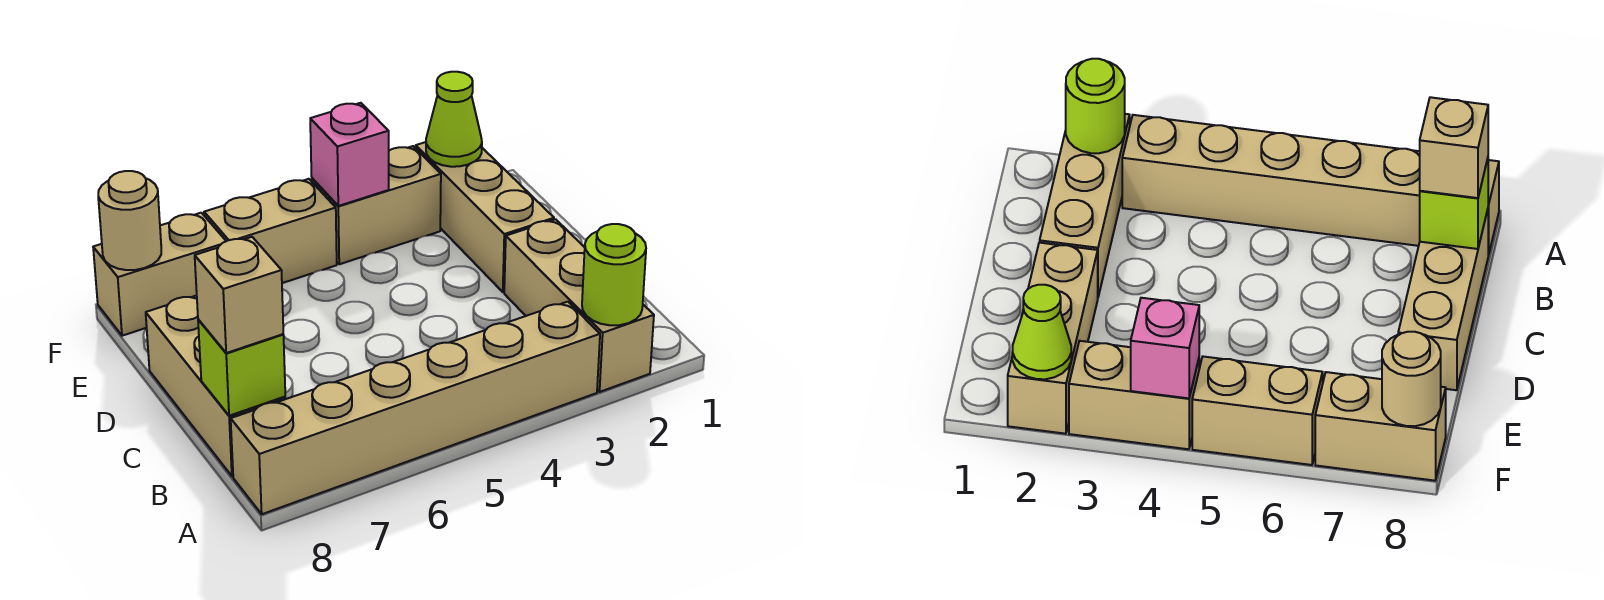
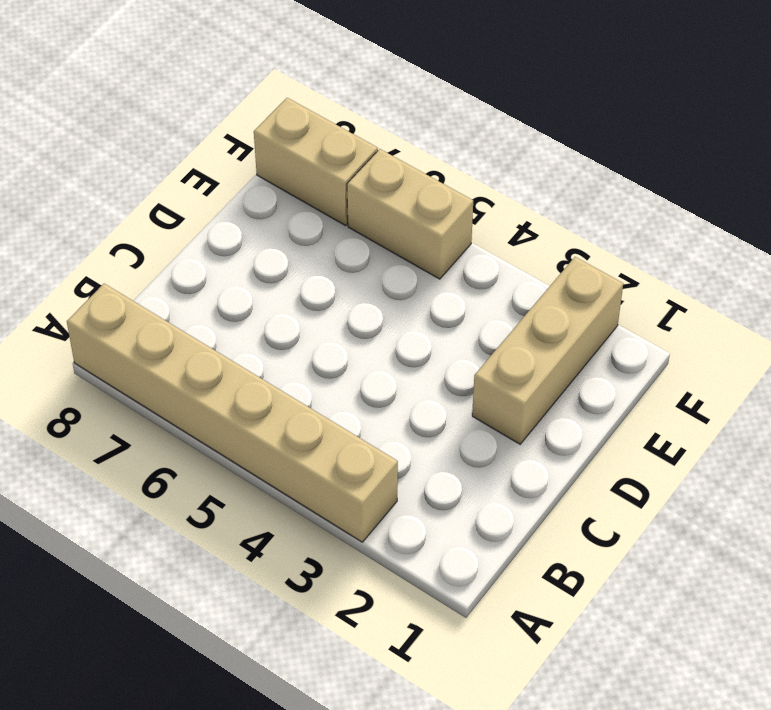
none -> tan 1x3 brick [504,219,654,392]
none -> tan 1x3 brick [146,296,286,476]
none -> tan 1x2 brick [312,146,441,264]

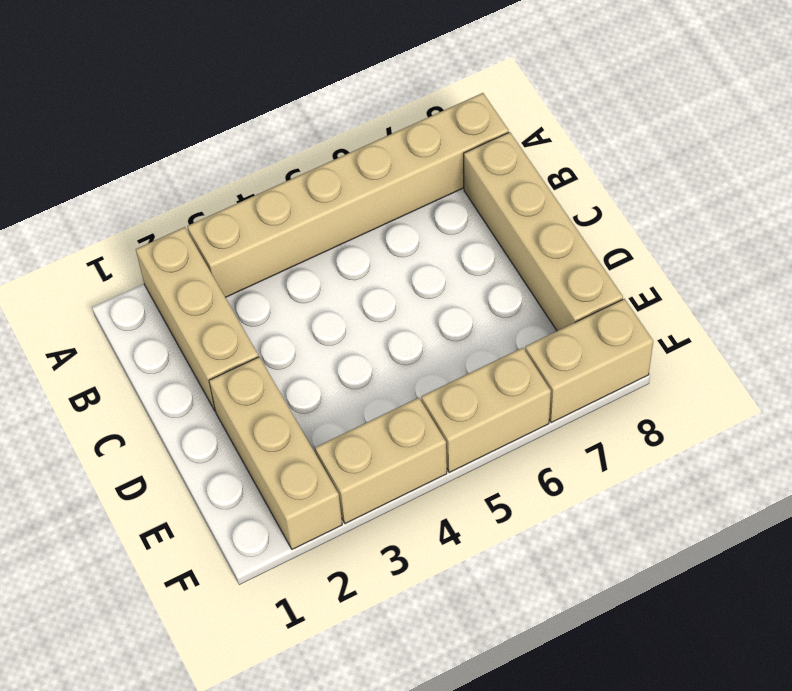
tan 1x4 brick [464,132,623,331] -> tan 1x3 brick [146,296,286,476]
none -> lime 1x1 round brick [582,224,646,325]
none -> lime 1x1 brick [198,320,285,416]
none -> lime 1x1 cone [426,72,482,167]

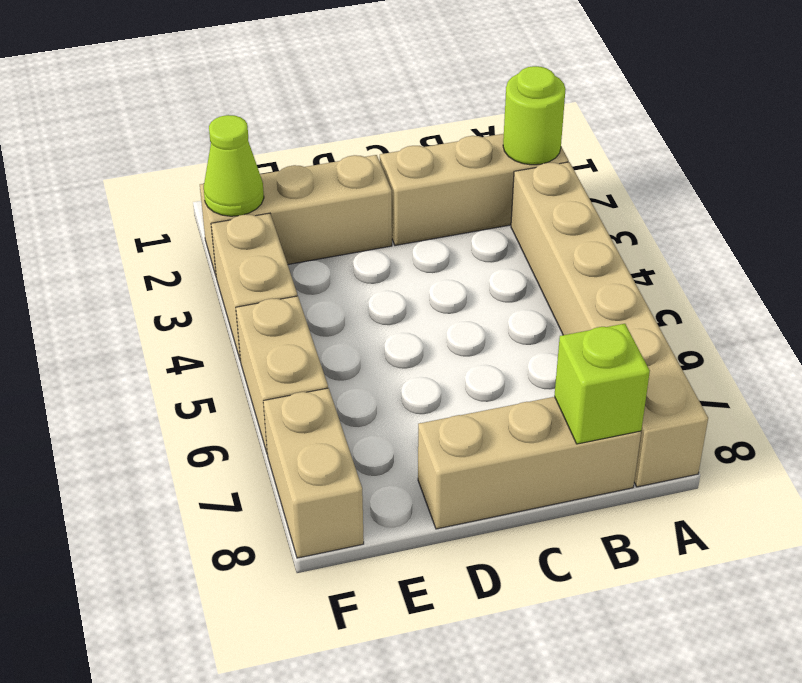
none -> pink 1x1 brick [310,103,389,206]
none -> tan 1x1 round brick [98,171,161,270]
none -> tan 1x1 brick [195,237,283,353]

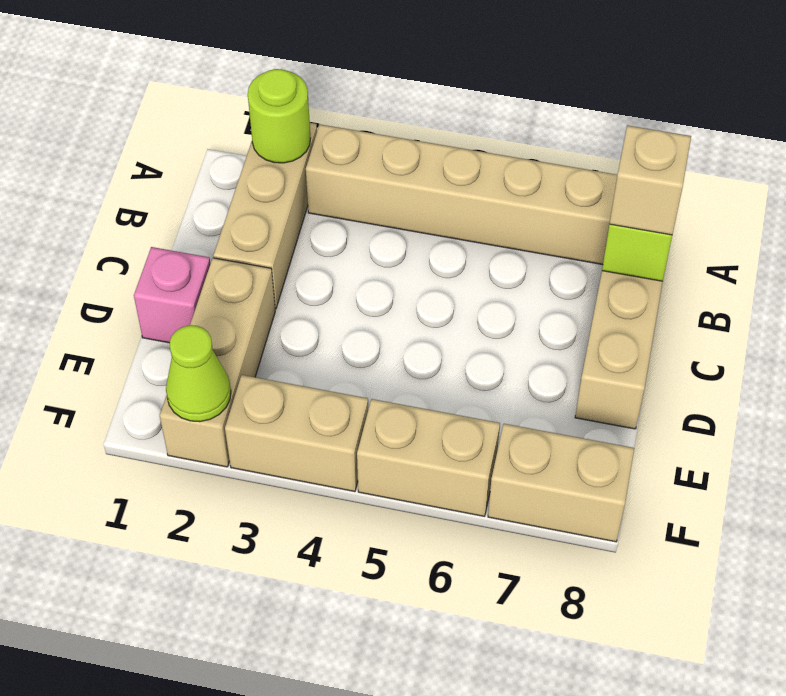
pink 1x1 brick [134,247,210,343] -> pink 1x1 brick moved to [310,103,389,206]
none -> tan 1x1 round brick [98,171,161,270]

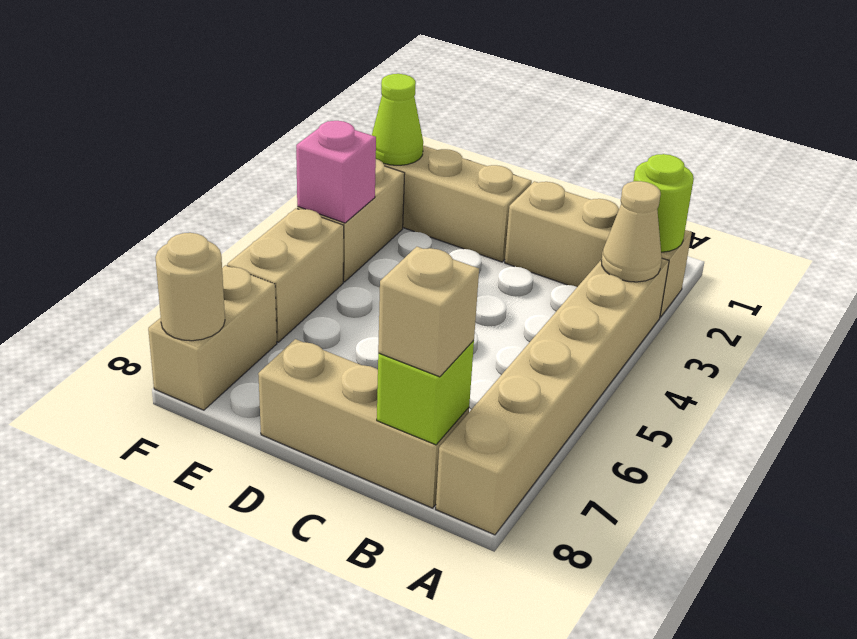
tan 1x1 cone [601,181,662,282] -> none

